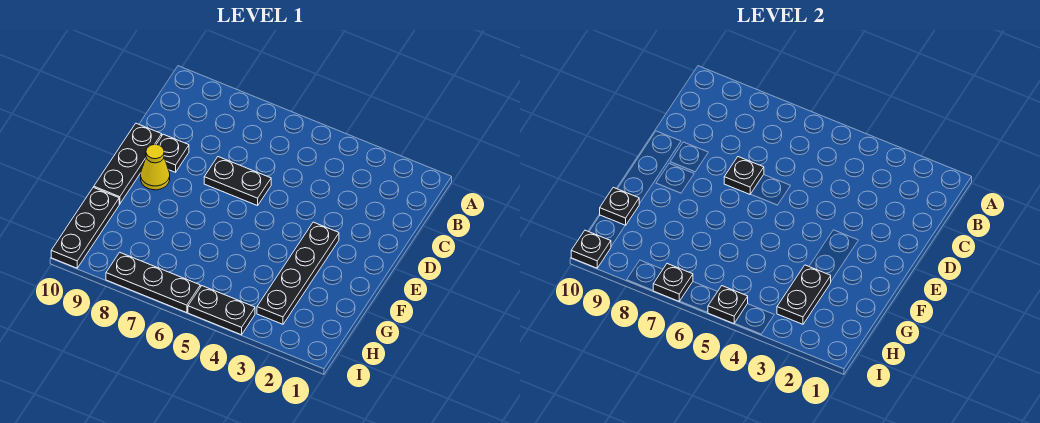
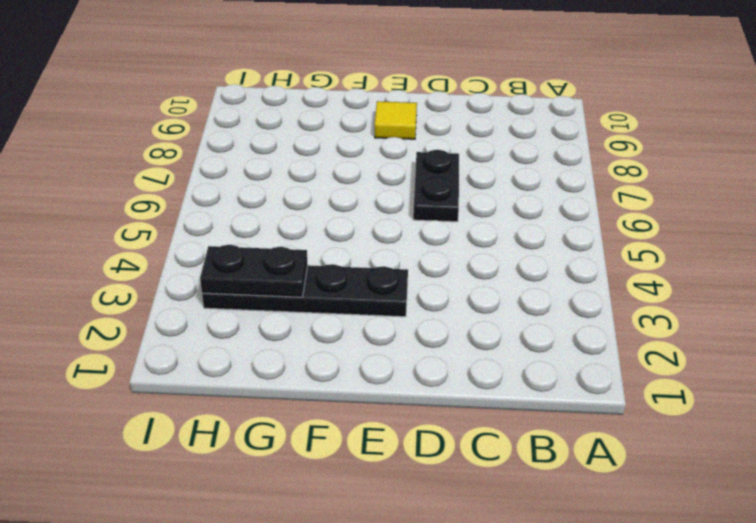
yellow 1x1 tile [375,101,417,139] -> yellow 1x1 cone [141,144,170,190]
none -> black 1x1 plate [156,134,189,172]
none -> black 1x3 plate [94,123,162,204]
none -> black 1x3 plate [51,187,119,268]

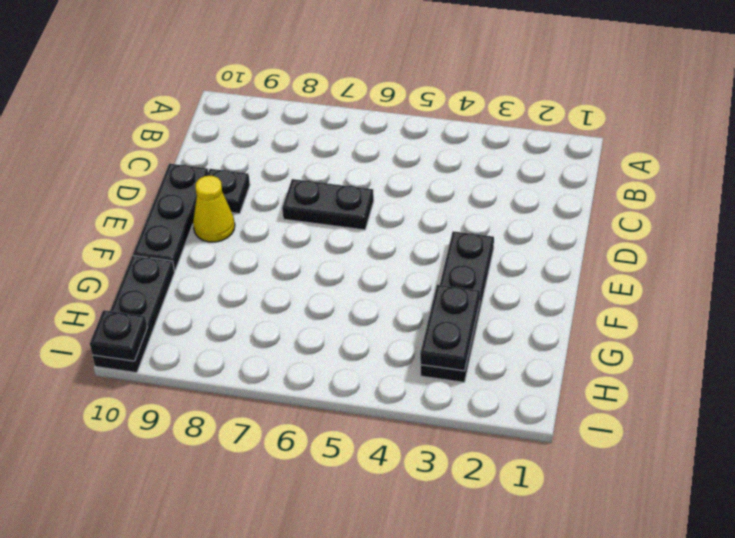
none -> black 1x2 plate [188,286,255,335]
none -> black 1x3 plate [106,252,200,313]
none -> black 1x1 plate [724,157,764,194]

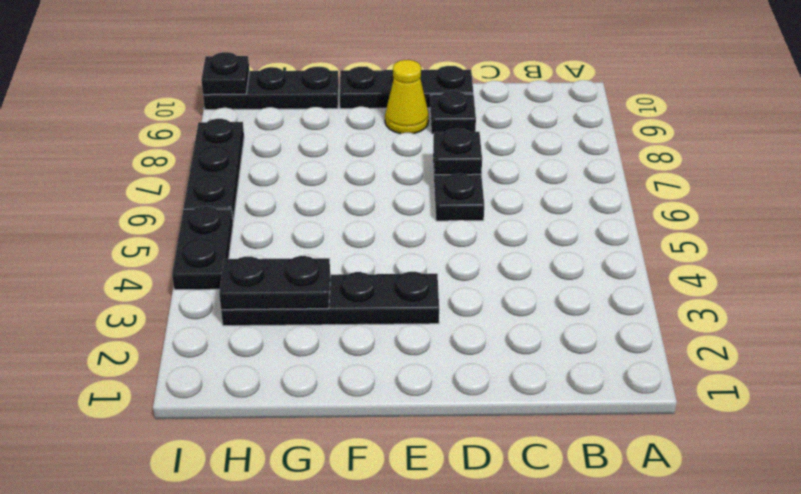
none -> black 1x1 plate [600,187,639,225]
none -> black 1x1 plate [708,286,748,324]
none -> black 1x1 plate [653,264,693,301]

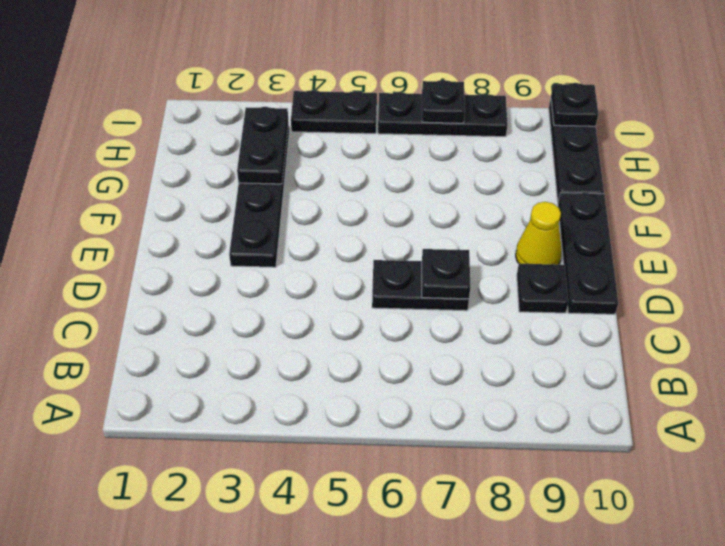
none -> black 1x1 plate [600,187,639,225]
none -> black 1x1 plate [708,286,748,324]

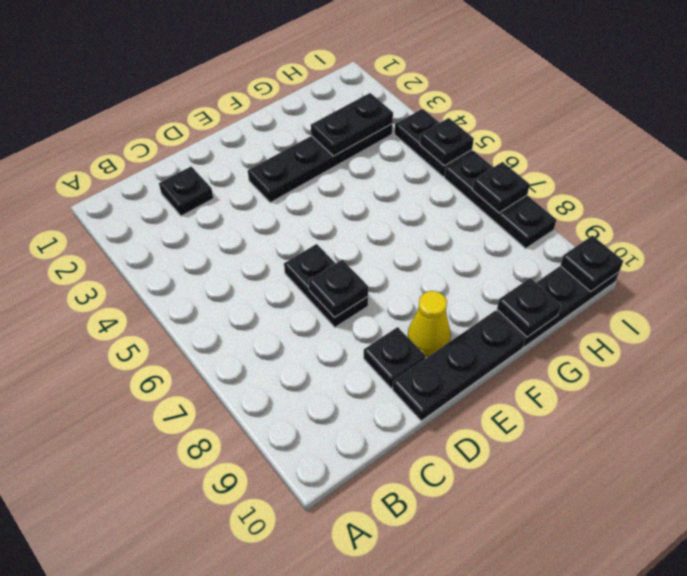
black 1x1 plate [159,167,213,216] -> none

